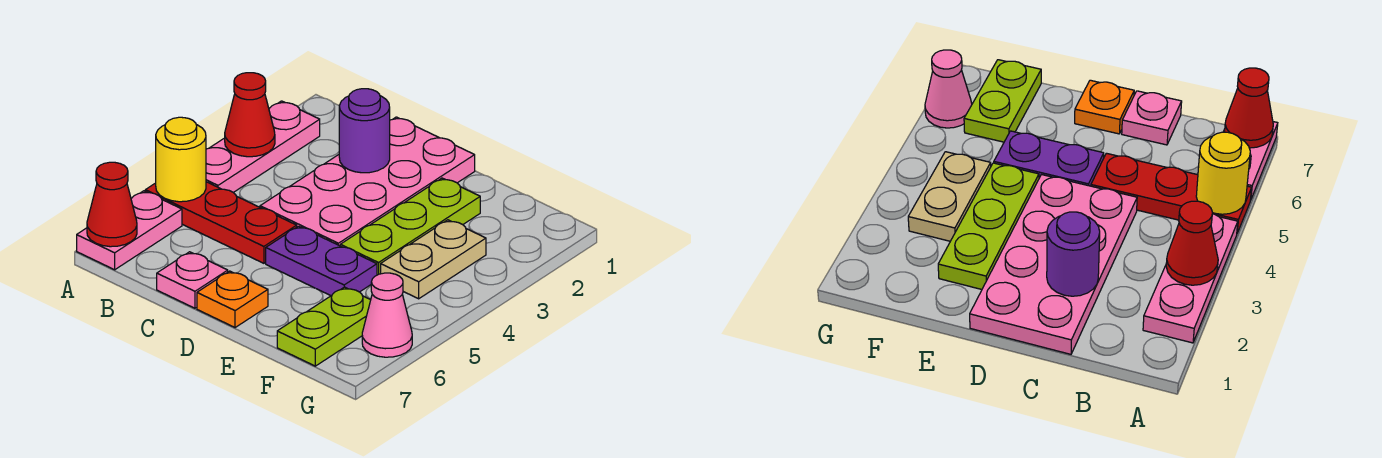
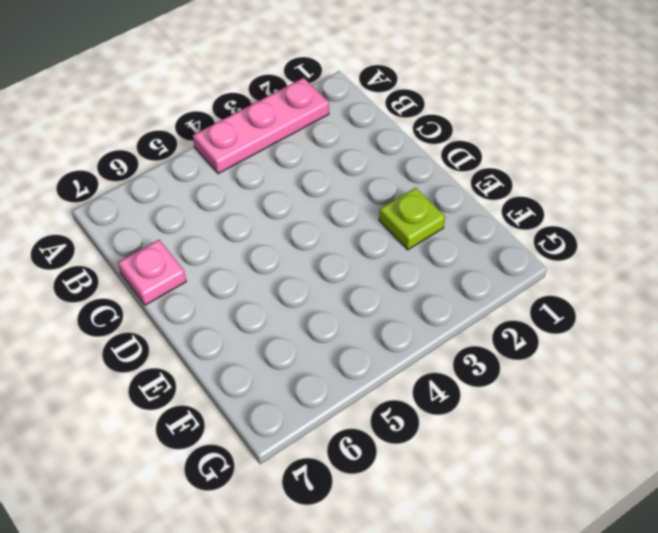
lime 1x1 plate [379,188,445,250] -> lime 1x3 plate [340,178,480,275]
none -> red 1x3 plate [145,182,297,263]
none -> pink 1x2 plate [77,191,182,270]
none -> pink 2x4 plate [260,117,475,246]

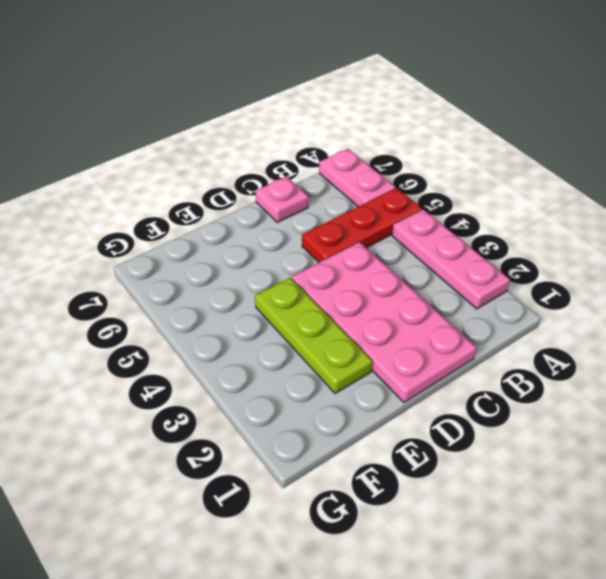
none -> purple 1x2 plate [266,226,377,296]
none -> orange 1x1 plate [197,271,268,328]
none -> tan 1x2 plate [381,220,486,299]

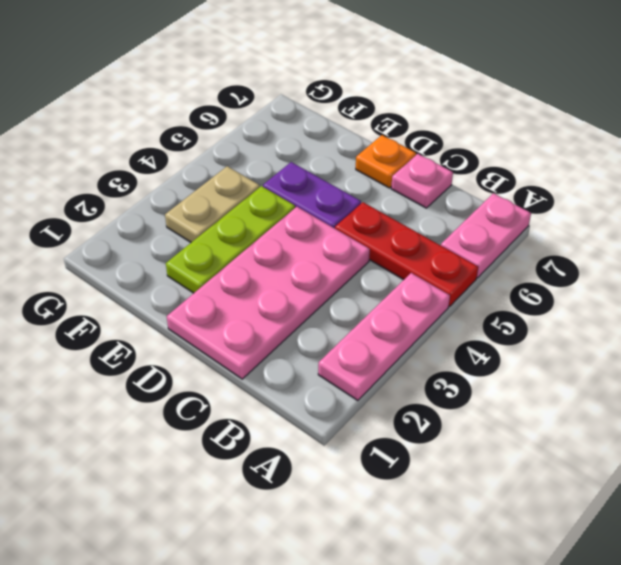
none -> lime 1x2 plate [277,287,371,366]
none -> pink 1x1 cone [362,273,412,357]
none -> red 1x1 cone [225,73,275,157]

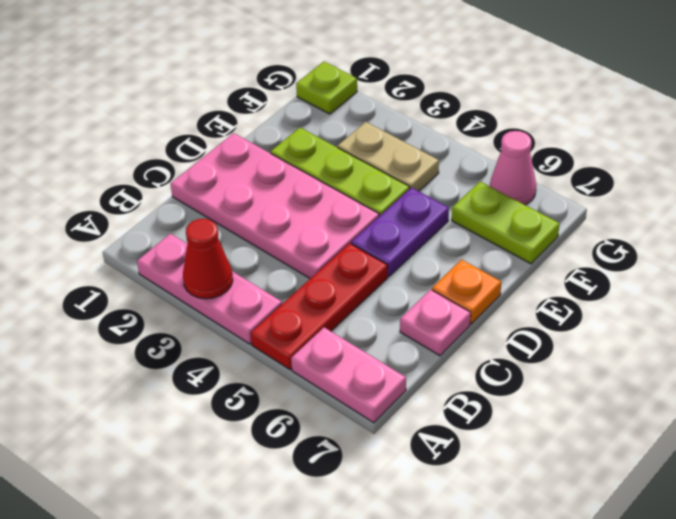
lime 1x1 plate [296,62,357,114] -> none
none -> yellow 1x1 round brick [156,117,206,202]
none -> red 1x1 cone [87,162,137,247]
none -> purple 1x1 round brick [339,89,390,173]

